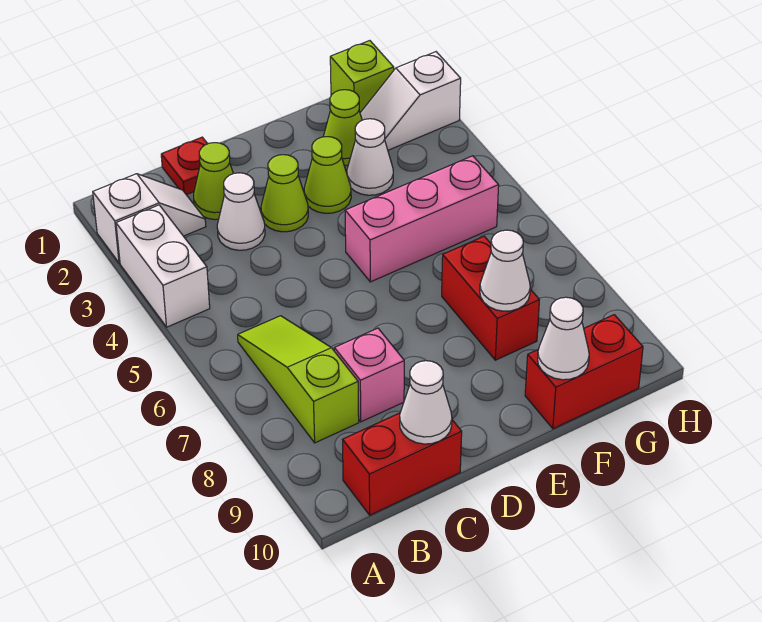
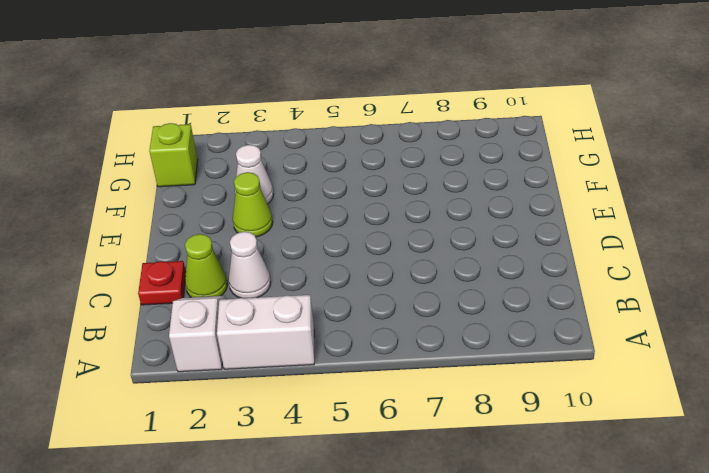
none -> lime 1x3 slope [238,316,359,443]
none -> red 1x2 brick [343,413,462,515]
none -> pink 1x1 brick [334,328,404,422]

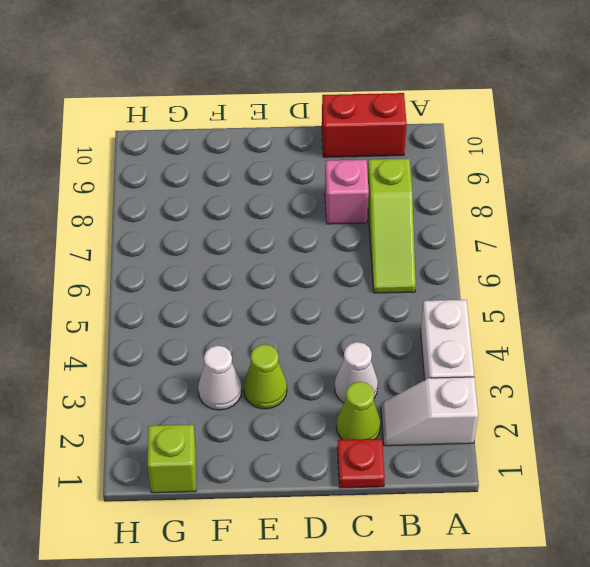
none -> lime 1x1 cone [261,155,308,232]
none -> pink 1x3 brick [345,156,499,282]
none -> lime 1x1 cone [323,90,362,166]

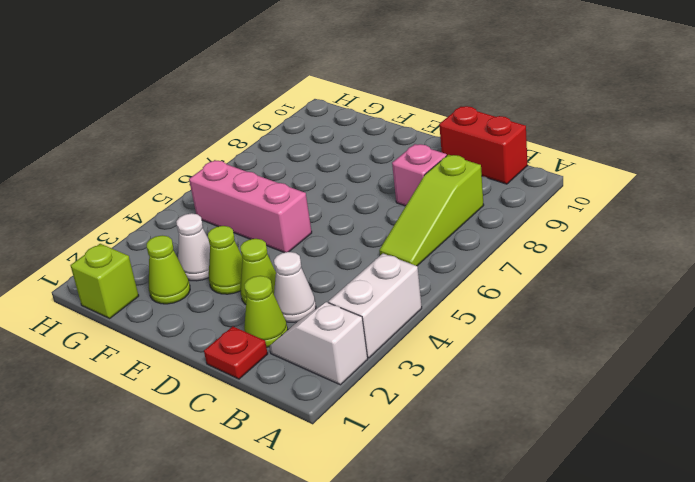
none -> red 1x2 brick [442,236,539,360]
none -> red 1x2 brick [525,315,643,429]
none -> white 1x2 slope [360,52,461,150]

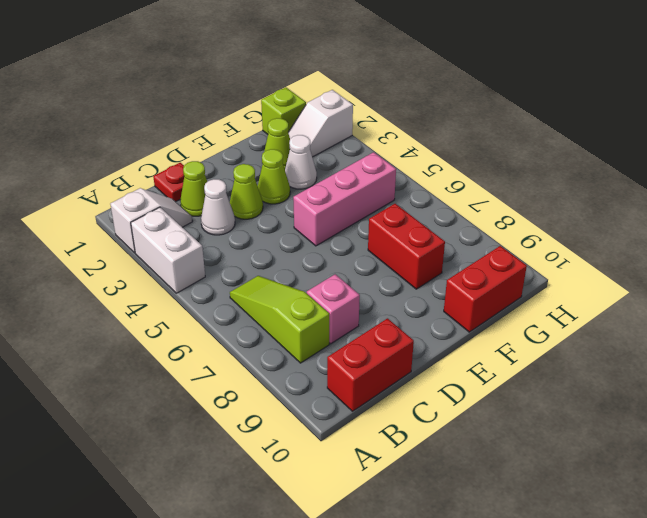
none -> white 1x1 cone [400,361,452,444]
none -> white 1x1 cone [480,230,530,311]
none -> white 1x1 cone [538,297,589,380]

